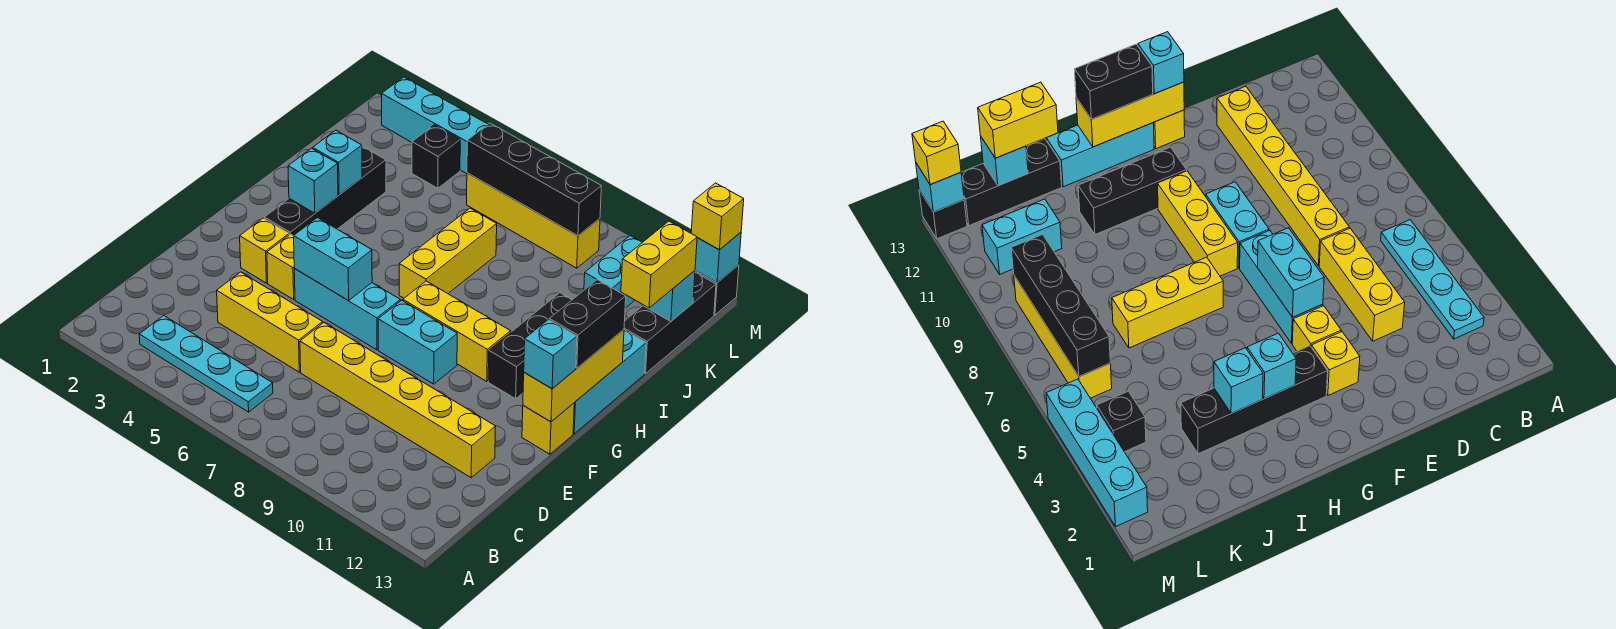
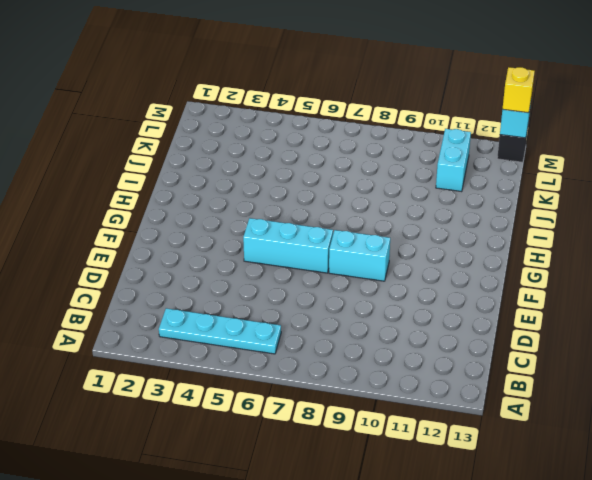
none -> yellow 1x3 brick [217,272,323,372]
none -> yellow 1x6 brick [300,323,496,478]
none -> yellow 1x1 brick [240,218,289,283]
none -> yellow 1x1 brick [267,234,295,300]

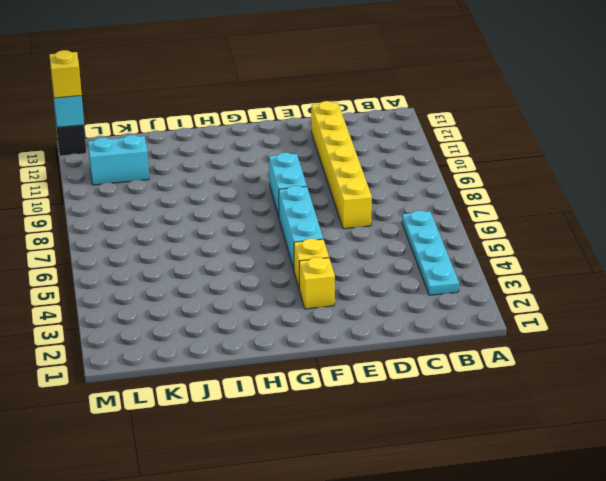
none -> yellow 1x3 brick [217,272,323,372]
none -> yellow 1x1 brick [522,403,574,454]
none -> black 1x4 brick [264,146,386,236]
none -> yellow 1x3 brick [403,281,511,382]

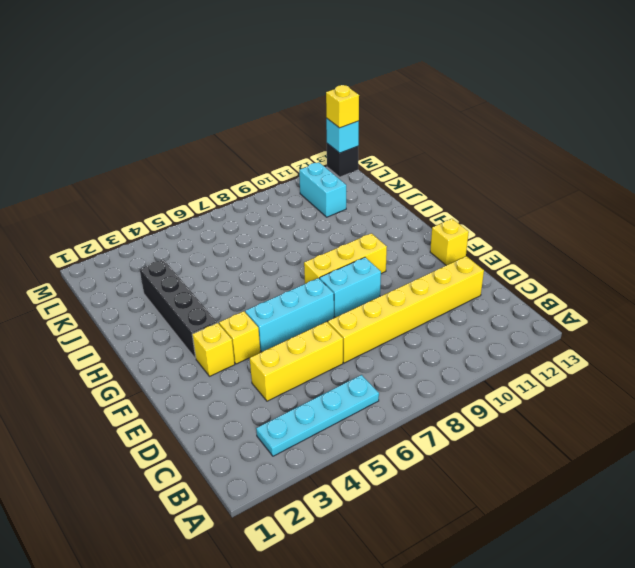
none -> black 1x3 brick [488,293,572,399]
none -> cyan 1x3 brick [573,330,646,434]
none -> yellow 1x3 brick [399,208,497,298]
none -> black 1x3 brick [624,273,716,374]

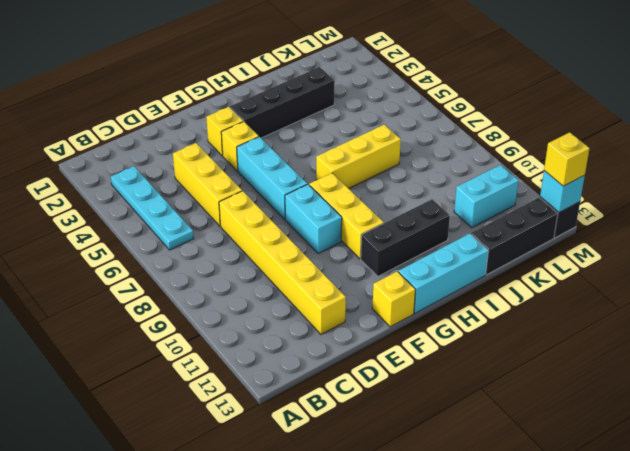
none -> black 1x1 brick [412,125,460,188]
none -> yellow 1x4 brick [467,173,600,268]
none -> cyan 1x4 brick [382,77,488,174]
none -> cyan 1x2 brick [294,218,372,301]

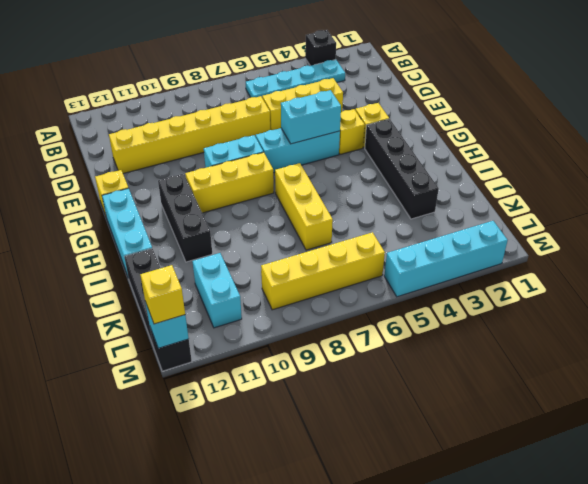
black 1x1 brick [305,30,336,66] -> black 1x1 brick moved to [412,125,460,188]
none -> yellow 1x3 brick [523,330,624,422]
none -> cyan 1x1 brick [288,148,338,213]
none -> cyan 1x1 brick [313,130,362,195]
none -> cyan 1x1 brick [643,271,695,321]

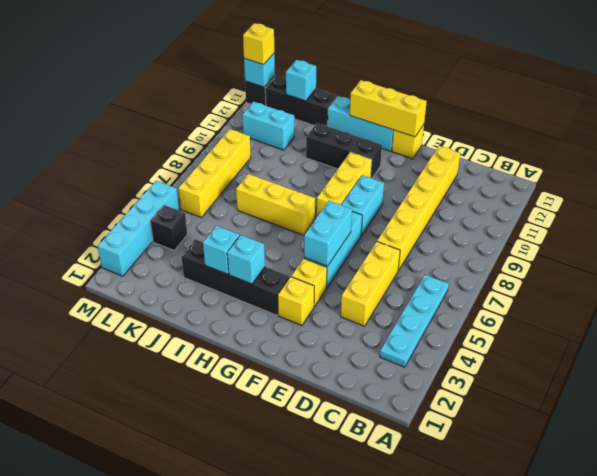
none -> black 1x4 brick [467,123,601,236]
none -> cyan 1x1 brick [524,320,577,389]
none -> black 1x2 brick [549,280,626,368]
none -> yellow 1x2 brick [621,221,697,308]

